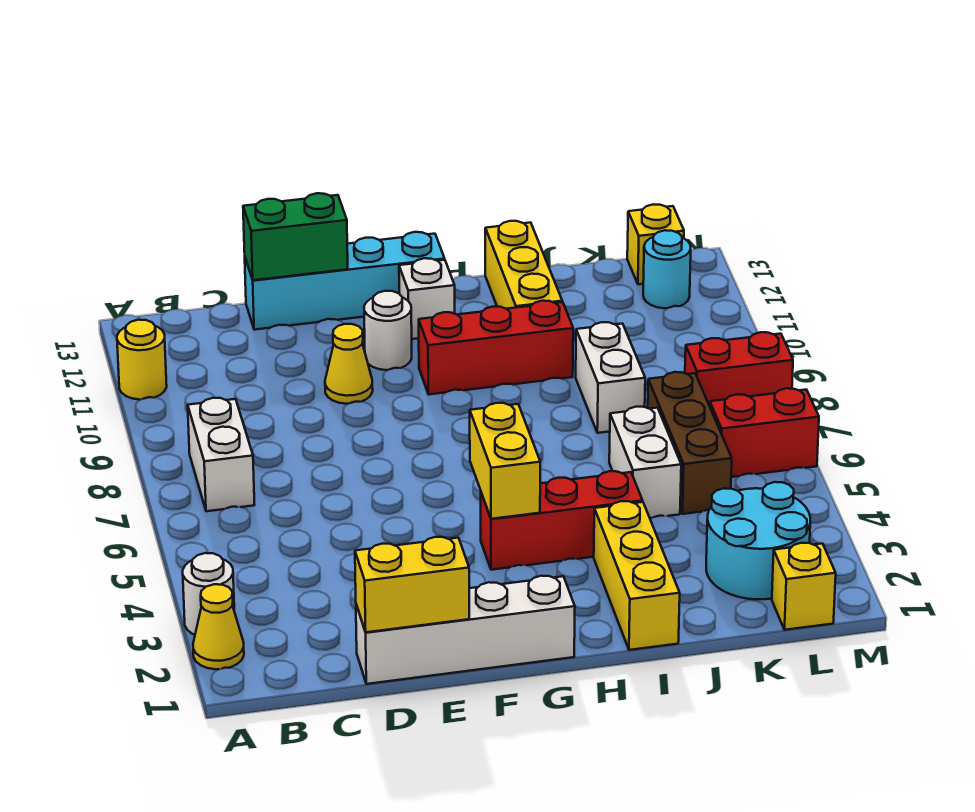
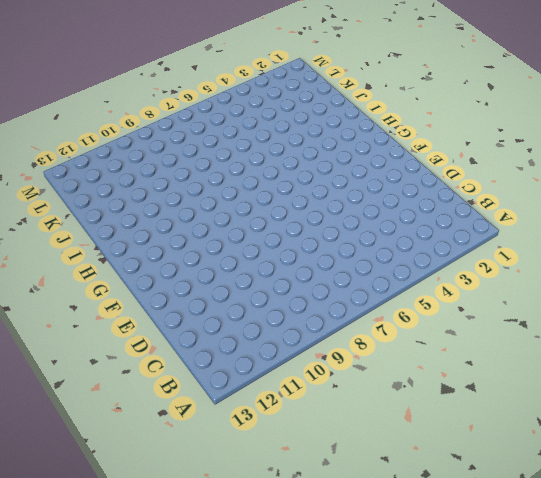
none -> yellow 1x1 cone [193,584,244,669]
none -> white 1x1 round brick [183,553,234,635]
none -> yellow 1x1 round brick [117,320,167,400]

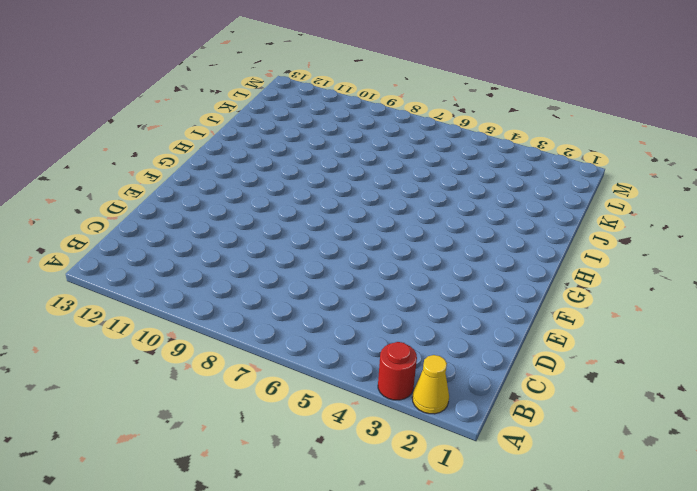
red 1x1 round brick [378,342,417,400] -> white 1x1 round brick [183,553,234,635]
none -> yellow 1x1 round brick [117,320,167,400]
none -> white 1x2 brick [188,398,255,511]
none -> white 1x4 brick [356,576,575,684]

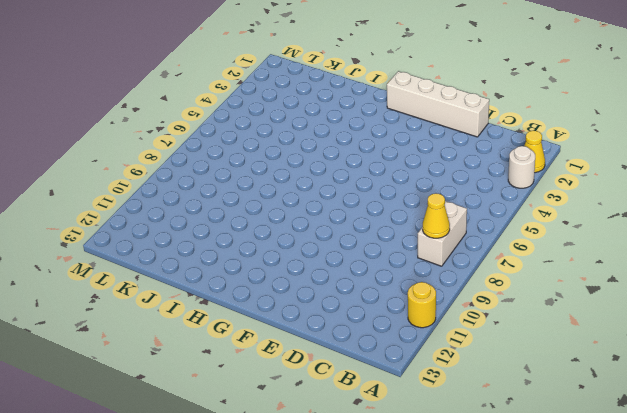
yellow 1x1 cone [423,193,450,238] -> yellow 1x1 cone moved to [325,324,373,404]
none -> cyan 1x4 brick [245,232,445,330]
none -> white 1x1 round brick [364,291,412,370]
none -> red 1x3 brick [481,471,643,570]

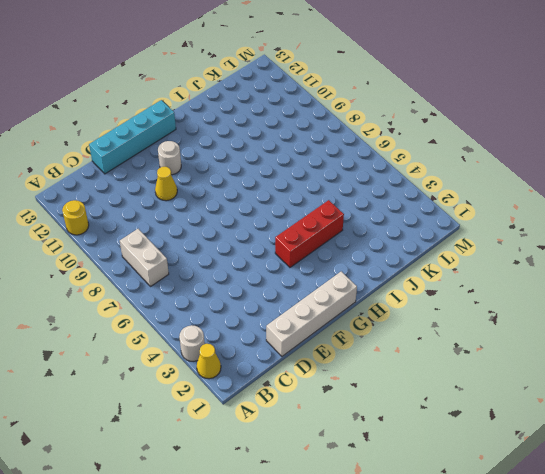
none -> red 1x3 brick [419,301,573,394]
none -> white 1x1 brick [399,258,455,339]
none -> yellow 1x3 brick [594,501,680,650]

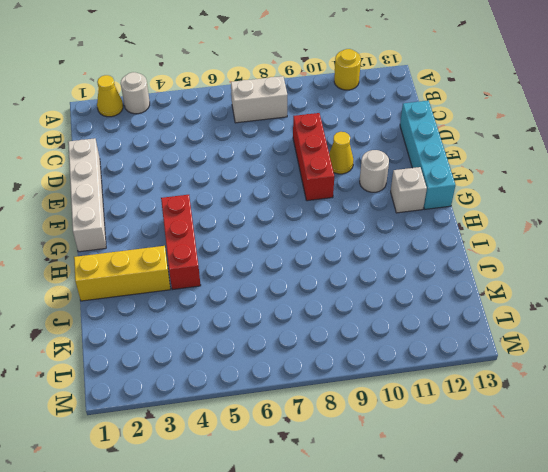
red 1x3 brick [293,113,334,201] -> red 1x3 brick moved to [419,301,573,394]
none -> yellow 1x3 brick [485,221,562,309]
none -> white 1x2 brick [609,407,681,518]
none -> white 1x2 brick [576,322,645,433]

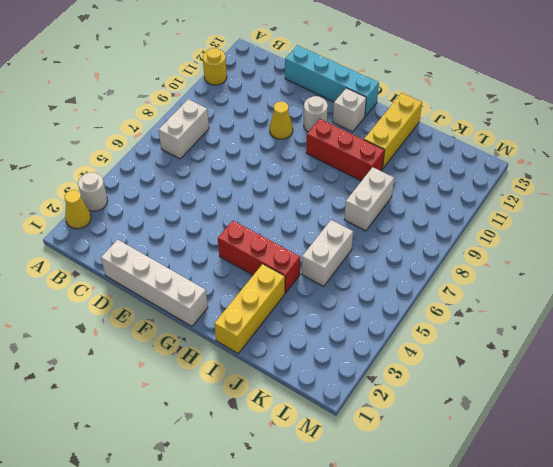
none -> cyan 2x2 round brick [706,482,810,599]
none -> brown 1x3 brick [648,372,732,514]
none -> yellow 1x1 brick [772,543,836,630]

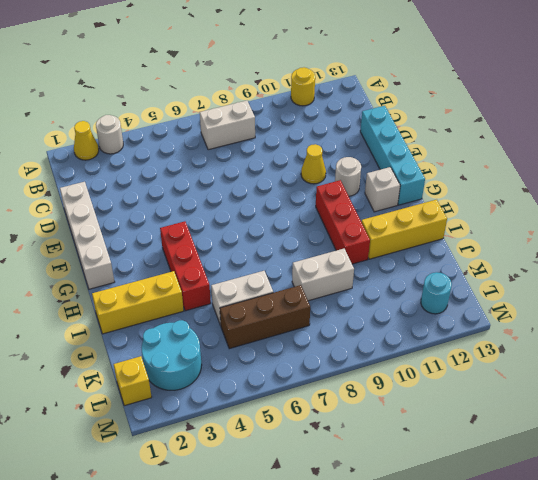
none -> red 1x2 brick [710,388,819,477]
none -> red 1x2 brick [685,332,793,406]
none -> yellow 1x1 brick [627,204,684,284]

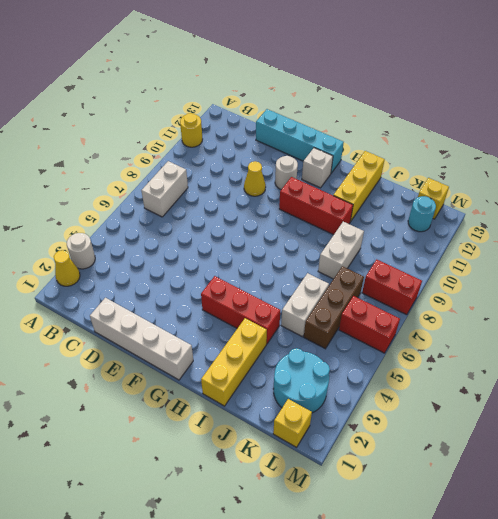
none -> yellow 1x2 brick [355,537,469,632]
none -> green 1x2 brick [243,193,348,280]
none -> yellow 1x2 brick [470,403,540,519]

